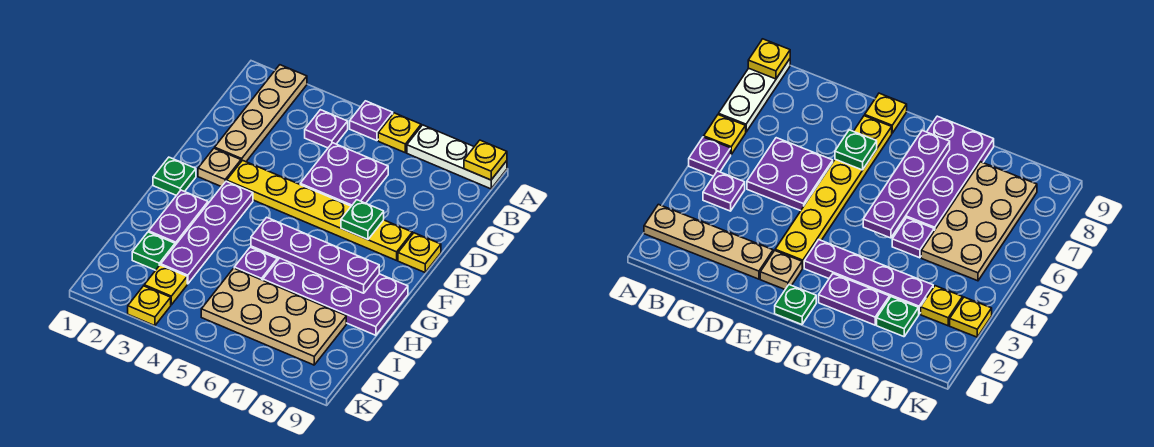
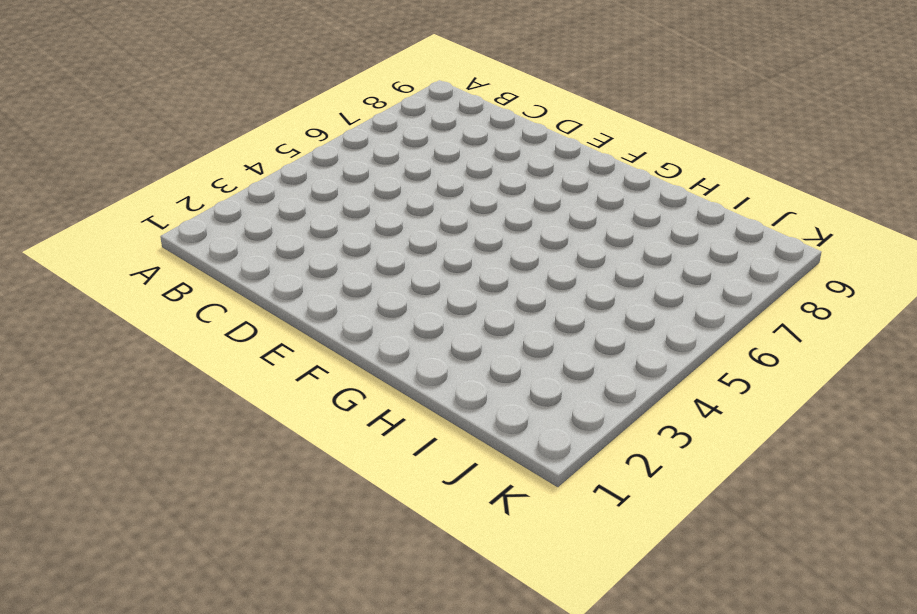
none -> tan 1x4 plate [215,65,307,162]
none -> purple 1x1 plate [350,101,393,141]
none -> yellow 1x1 plate [378,113,421,153]

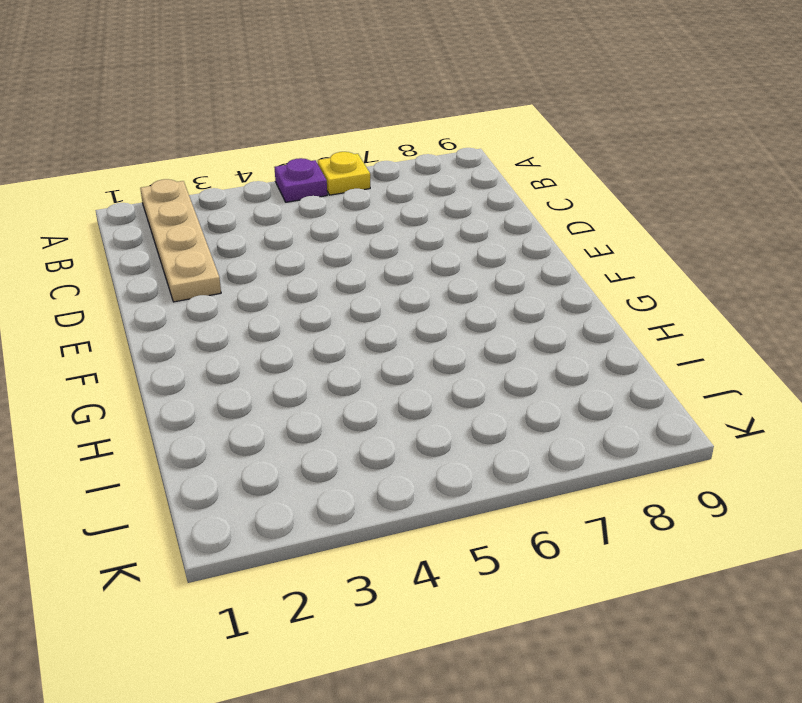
none -> white 1x3 plate [407,125,507,189]
none -> purple 1x1 plate [305,110,348,148]
none -> purple 2x2 plate [300,143,388,206]

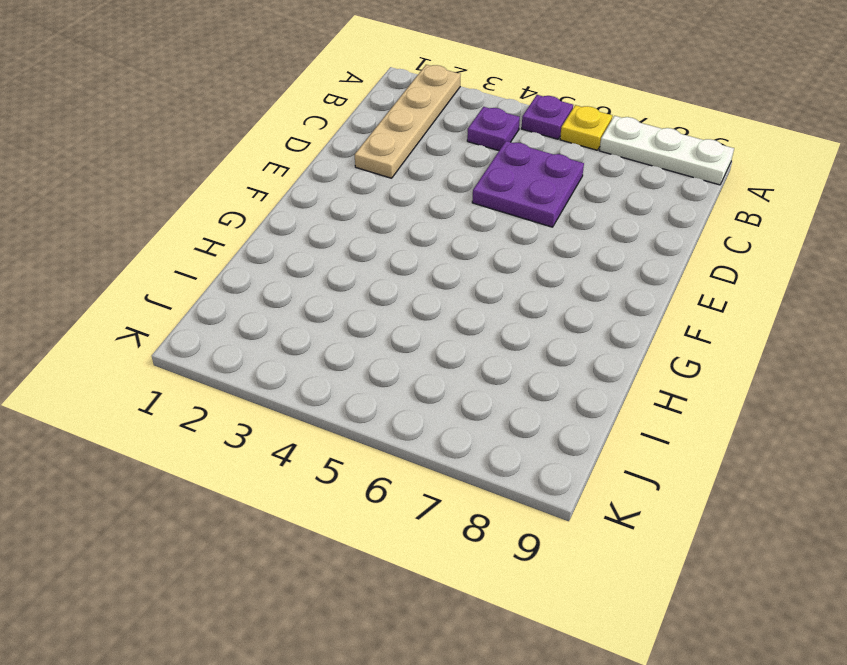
none -> tan 1x1 plate [198,148,241,187]
none -> yellow 1x6 plate [227,160,412,260]
none -> yellow 1x1 plate [398,233,441,272]

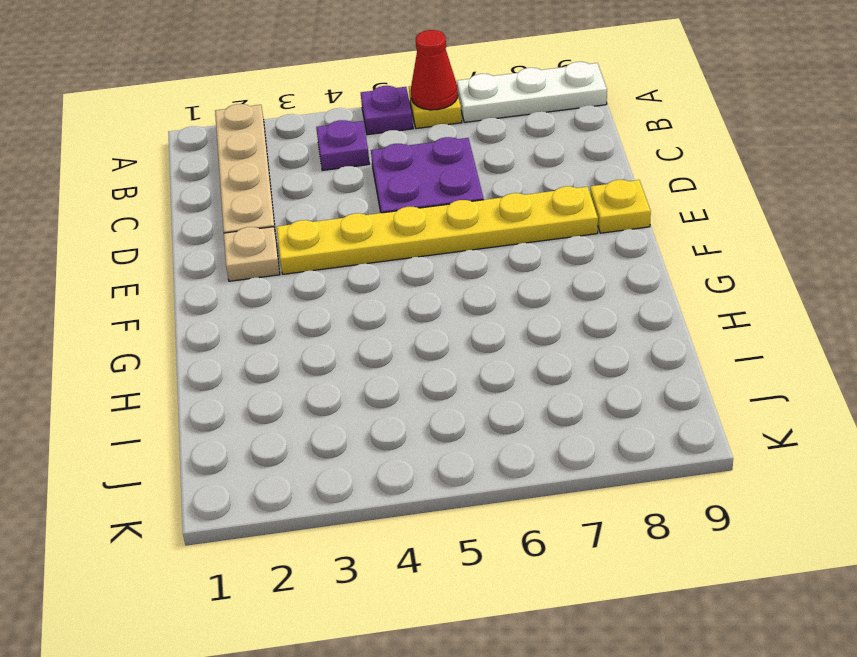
red 1x1 cone [411,30,458,110] -> none
none -> green 1x1 plate [153,157,196,195]
none -> purple 1x4 plate [161,181,253,284]
none -> purple 1x2 plate [149,190,208,245]

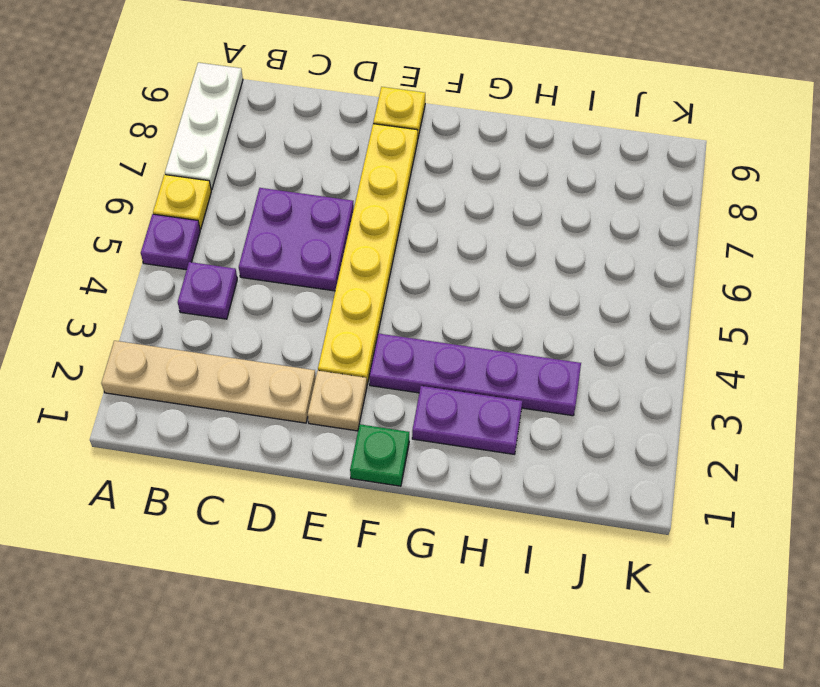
none -> purple 2x4 plate [263,258,408,335]
none -> purple 1x1 plate [234,247,277,280]
none -> green 1x1 plate [132,232,175,270]

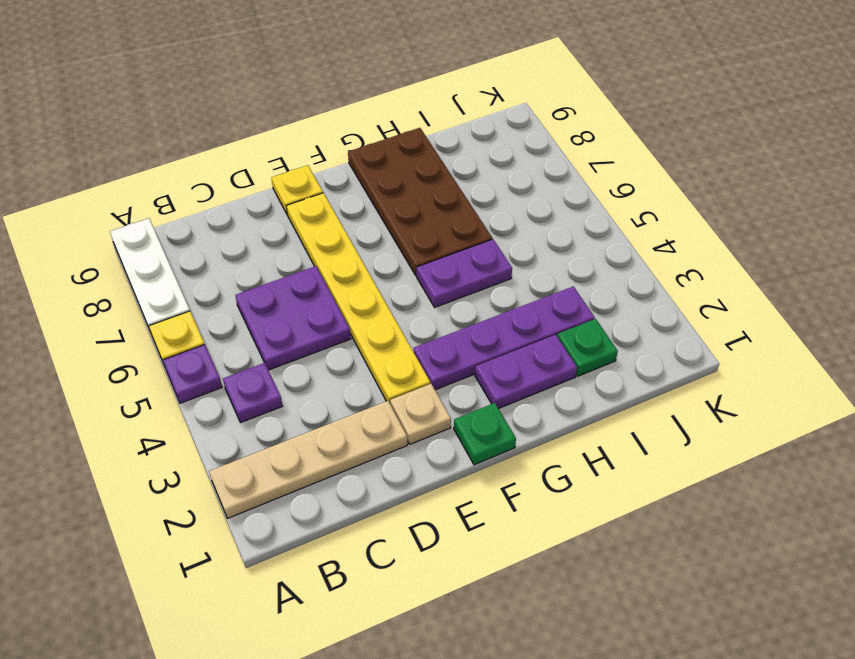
purple 1x2 plate [417,239,512,307] -> purple 1x1 plate [234,247,277,280]
brown 2x4 plate [348,128,492,276] -> purple 2x4 plate [263,258,408,335]
none -> tan 2x4 plate [201,268,346,365]
none -> yellow 1x1 plate [144,265,187,305]
none -> yellow 1x1 plate [128,286,171,326]

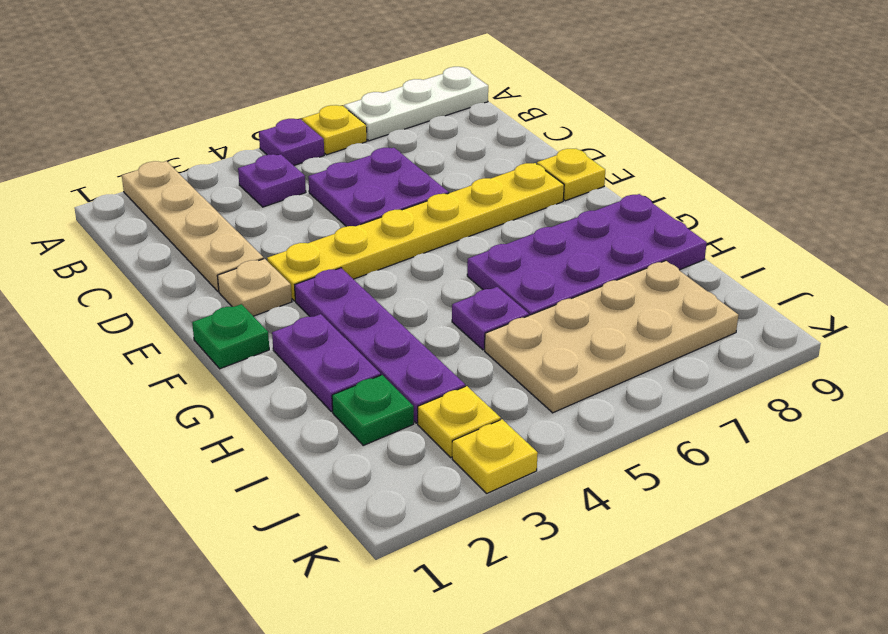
none -> yellow 1x1 plate [464,140,507,180]
none -> green 1x1 plate [341,200,384,240]
none -> purple 1x4 plate [251,217,379,293]

